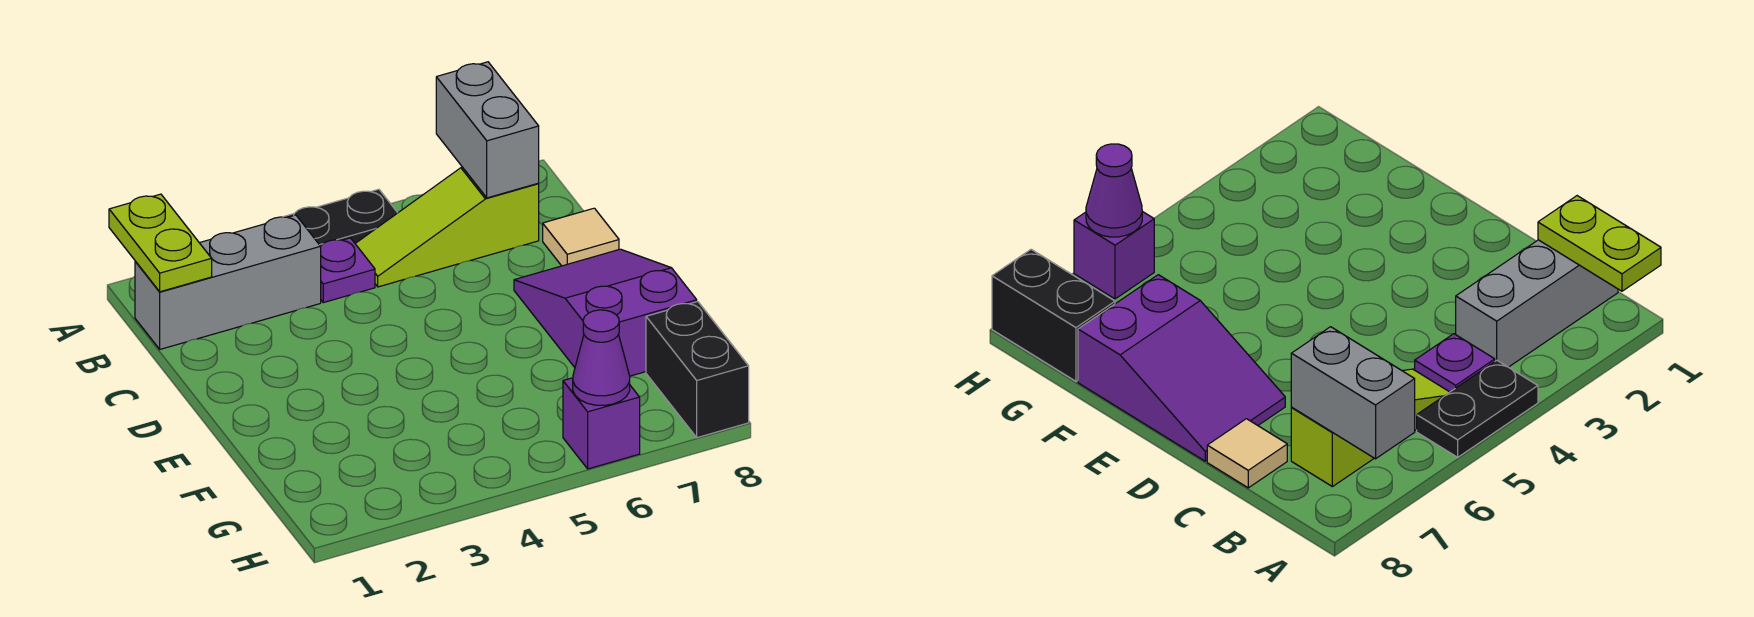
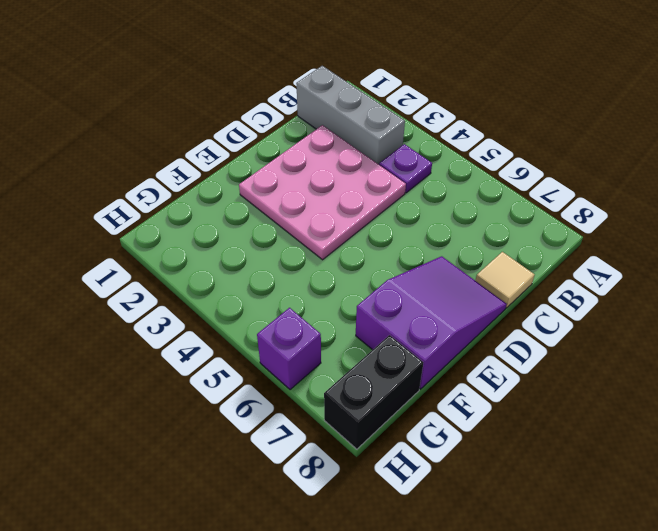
pink 3x3 plate [239,125,406,260] -> none
none -> black 1x2 plate [284,189,397,246]
none -> lime 1x3 slope [355,167,539,287]

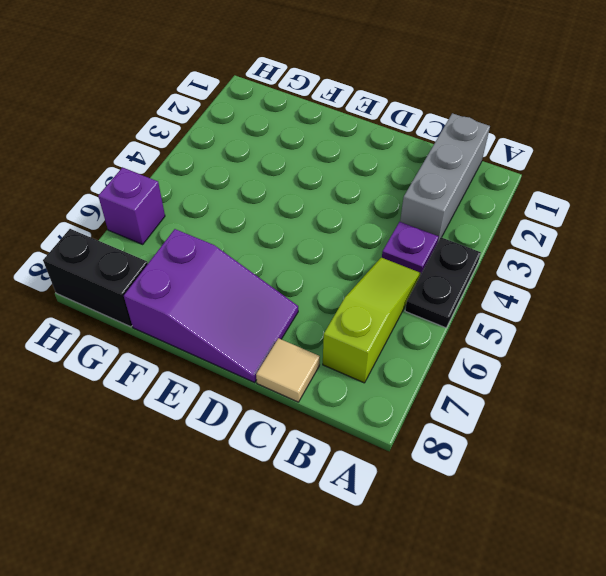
none -> lime 1x2 plate [109,194,212,292]
none -> grey 1x2 brick [436,62,539,198]

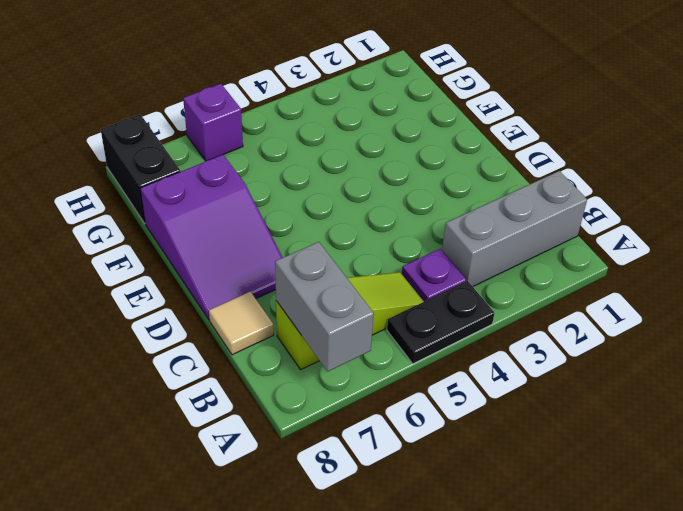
none -> lime 1x2 plate [109,194,212,292]
none -> purple 1x1 cone [573,310,630,405]

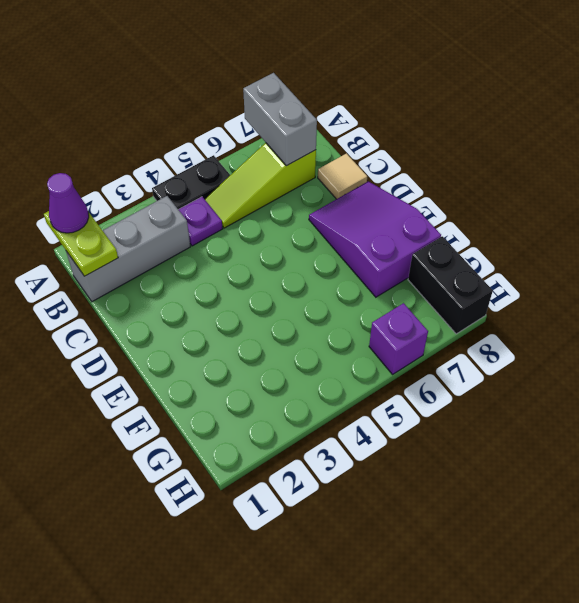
purple 1x1 cone [47,173,89,233] -> purple 1x1 cone moved to [573,310,630,405]

